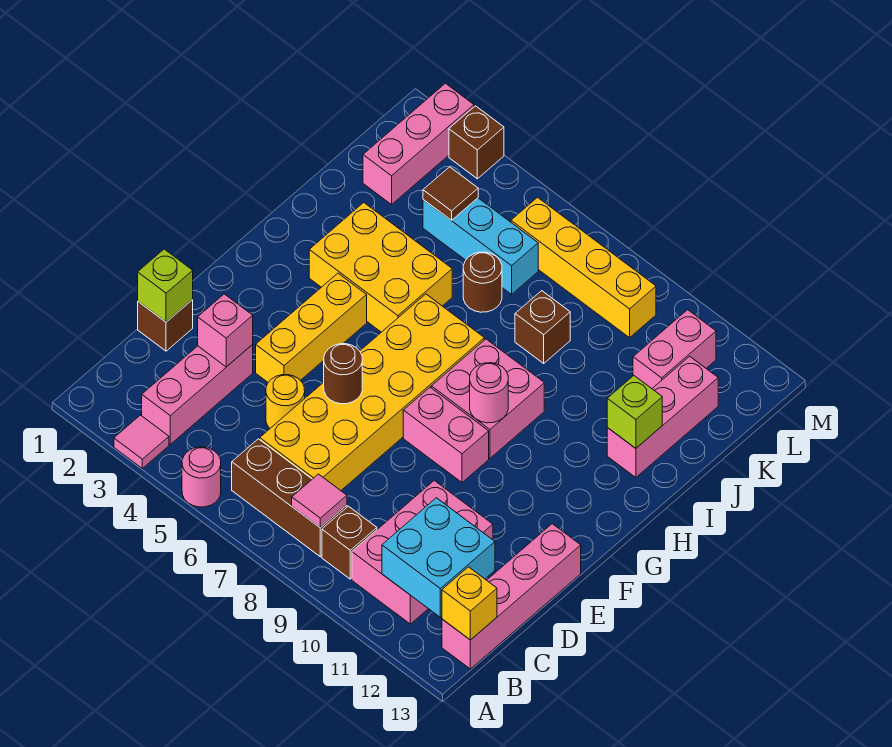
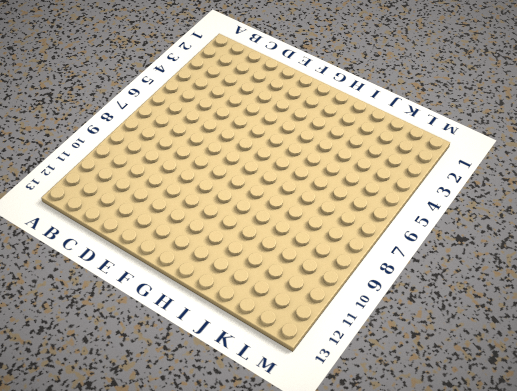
none -> pink 1x1 tile [114,415,169,468]
none -> pink 1x1 round brick [182,447,221,507]
none -> pink 1x3 brick [142,345,253,444]
none -> brown 1x3 brick [232,439,347,557]

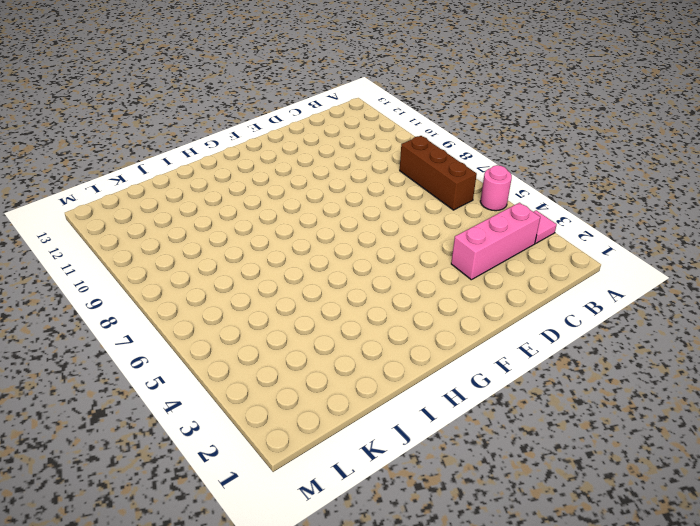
none -> brown 1x1 brick [322,506,377,579]
none -> pink 2x3 brick [352,480,493,624]
none -> pink 1x4 brick [442,524,581,669]
none -> yellow 2x6 brick [260,294,484,490]

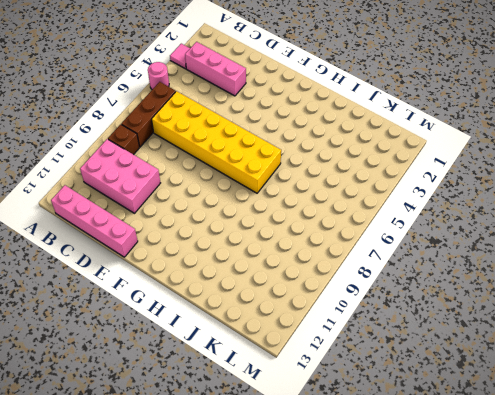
none -> brown 1x1 brick [138,300,193,351]
none -> yellow 1x1 round brick [266,375,305,428]
none -> yellow 1x3 brick [256,273,367,382]
none -> pink 1x2 brick [403,387,489,482]

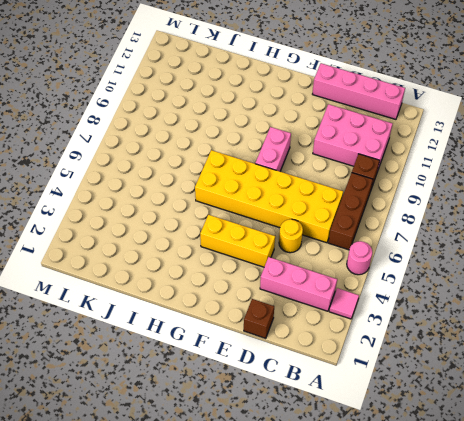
none -> pink 2x2 brick [431,339,544,458]
none -> yellow 2x3 brick [309,203,452,332]
none -> pink 1x3 brick [607,356,718,477]
none -> brown 1x1 round brick [463,252,502,312]

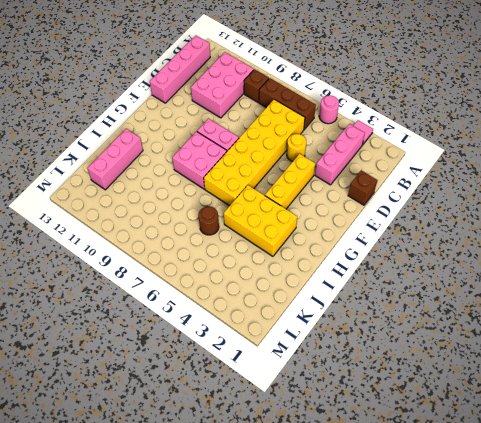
none -> brown 1x1 brick [515,291,570,363]
none -> pink 1x3 brick [363,83,474,205]
none -> cyan 1x3 brick [423,198,538,294]
none -> pink 1x2 brick [633,310,716,388]

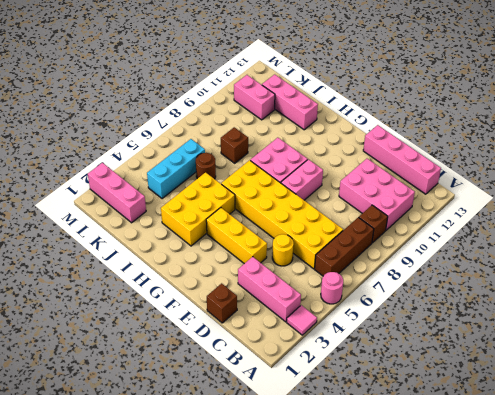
none -> yellow 1x4 brick [511,197,656,338]
none -> brown 1x1 brick [449,106,504,179]
none -> pink 1x1 tile [292,474,347,528]
none -> cyan 2x2 brick [382,498,495,617]

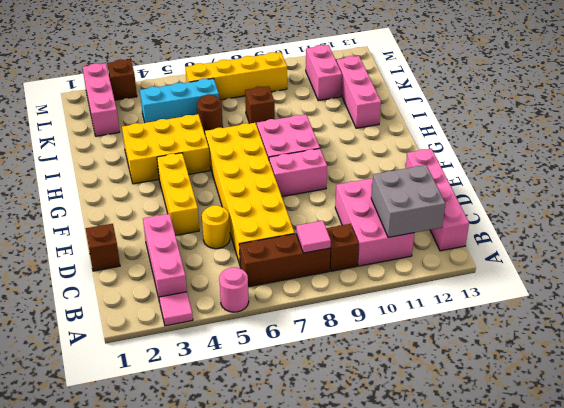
grey 2x2 brick [371,165,445,237] -> cyan 2x2 brick [382,498,495,617]
none -> yellow 1x1 brick [442,567,497,640]
none -> lime 1x1 brick [138,249,193,322]
none -> pink 1x1 brick [198,294,253,367]
none -> brown 1x1 round brick [324,344,362,404]

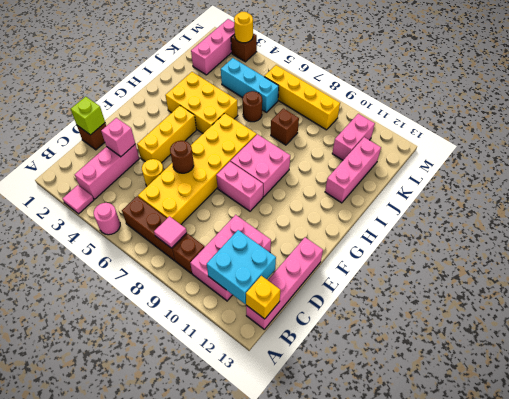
yellow 1x1 round brick [234,12,253,43] -> none
none -> pink 1x1 round brick [470,363,508,423]
none -> lime 1x1 brick [607,376,662,448]
none -> brown 1x1 tile [423,167,478,220]

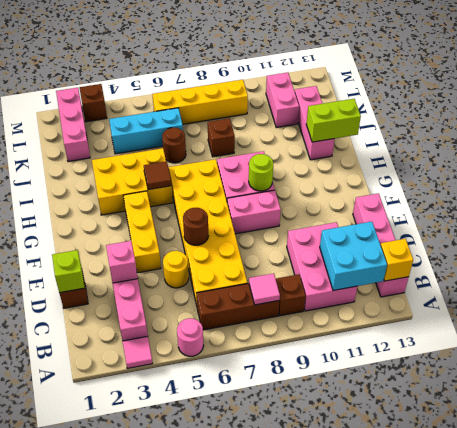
lime 1x1 round brick [249,154,273,191] -> pink 1x1 round brick [470,363,508,423]
brown 1x1 tile [144,161,172,190] -> brown 1x1 tile moved to [423,167,478,220]
lime 1x2 brick [306,99,361,142] -> lime 1x1 brick [607,376,662,448]

